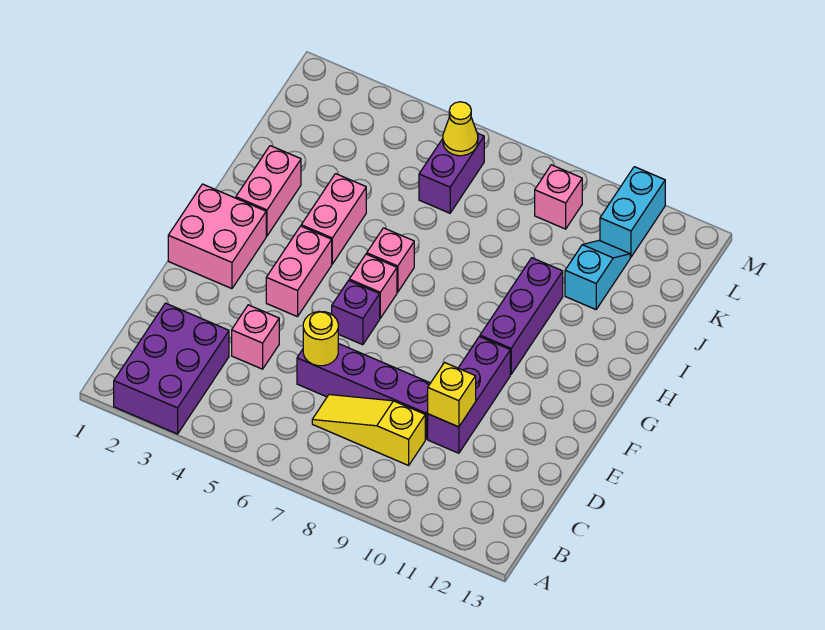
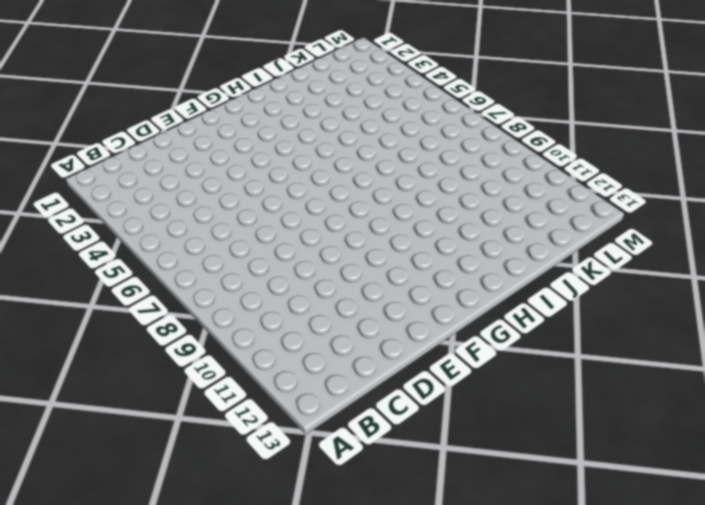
none -> purple 2x3 brick [114,303,229,434]
none -> yellow 1x3 slope [312,395,425,465]
none -> pink 1x1 brick [232,305,279,369]

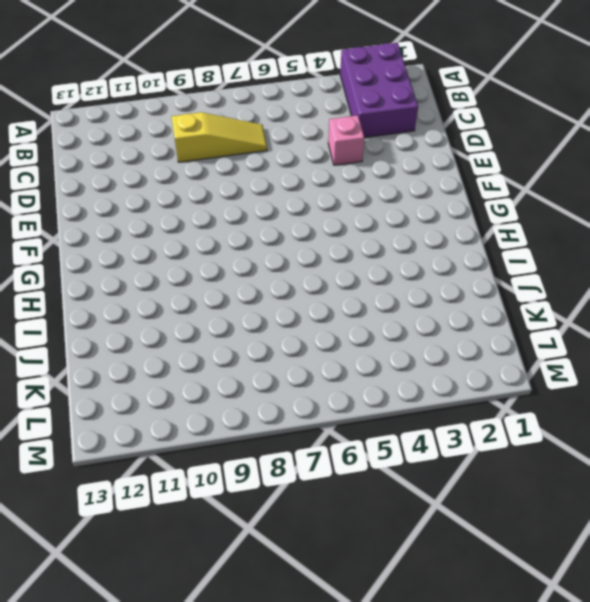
none -> purple 1x4 brick [297,344,430,439]
none -> purple 1x3 brick [428,336,510,453]
none -> pink 2x2 brick [168,184,266,289]

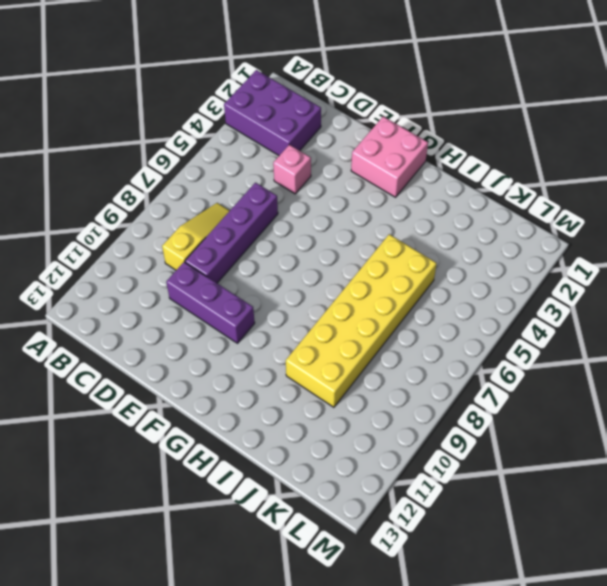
yellow 2x6 brick [286,234,437,407] -> purple 1x3 brick [480,258,563,374]
none -> pink 1x2 brick [266,226,332,317]
none -> purple 1x1 brick [332,280,380,345]
none -> pink 1x1 brick [349,254,397,318]

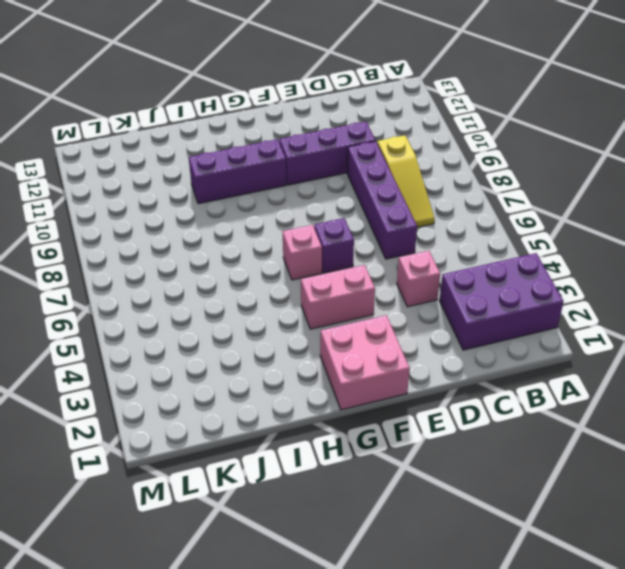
none -> pink 1x2 brick [236,146,301,236]
none -> pink 1x2 brick [301,174,366,264]
none -> pink 1x1 brick [367,228,414,292]

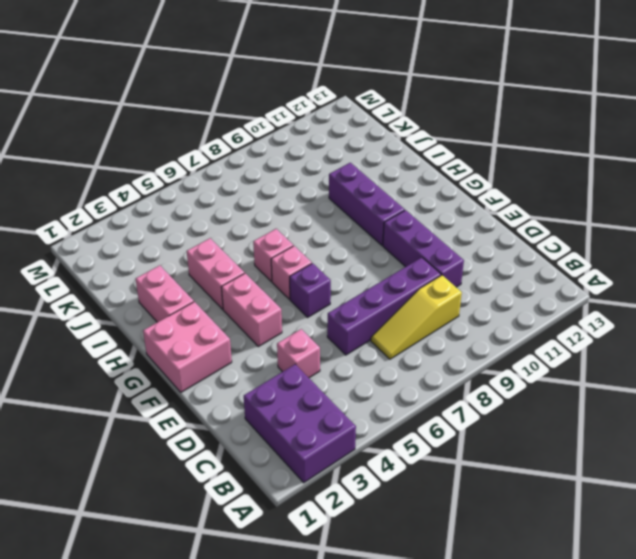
none -> cyan 1x2 slope [565,241,630,310]
none -> purple 1x2 brick [419,133,484,213]
none -> pink 1x1 brick [535,165,582,229]

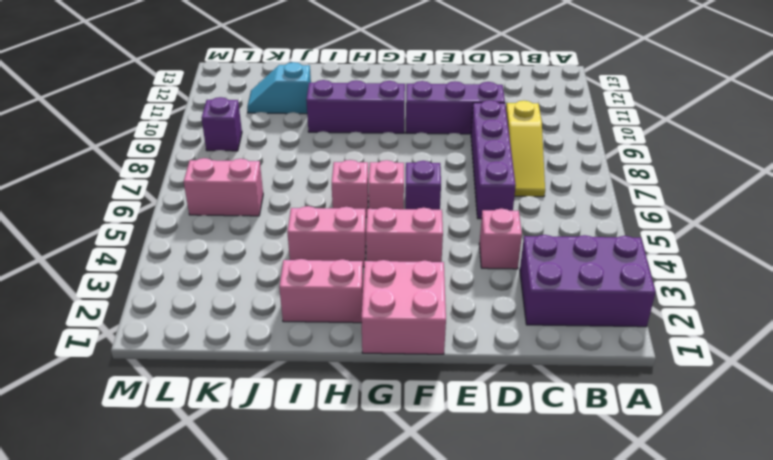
pink 1x2 brick [184,158,263,216] -> purple 1x2 brick [419,133,484,213]
purple 1x1 brick [202,97,242,151] -> pink 1x1 brick [535,165,582,229]
none -> cyan 1x2 brick [600,167,665,257]
none -> yellow 1x1 round brick [303,311,338,366]
none -> yellow 1x1 brick [428,363,476,427]

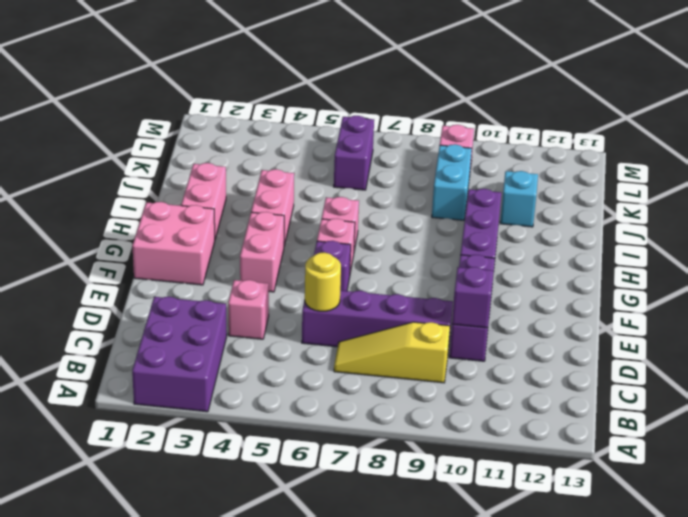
purple 1x1 brick [452,267,493,328] -> yellow 1x1 brick [428,363,476,427]
cyan 1x2 brick [432,144,472,220] -> cyan 1x2 brick moved to [600,167,665,257]
none -> yellow 1x1 cone [443,102,478,156]

